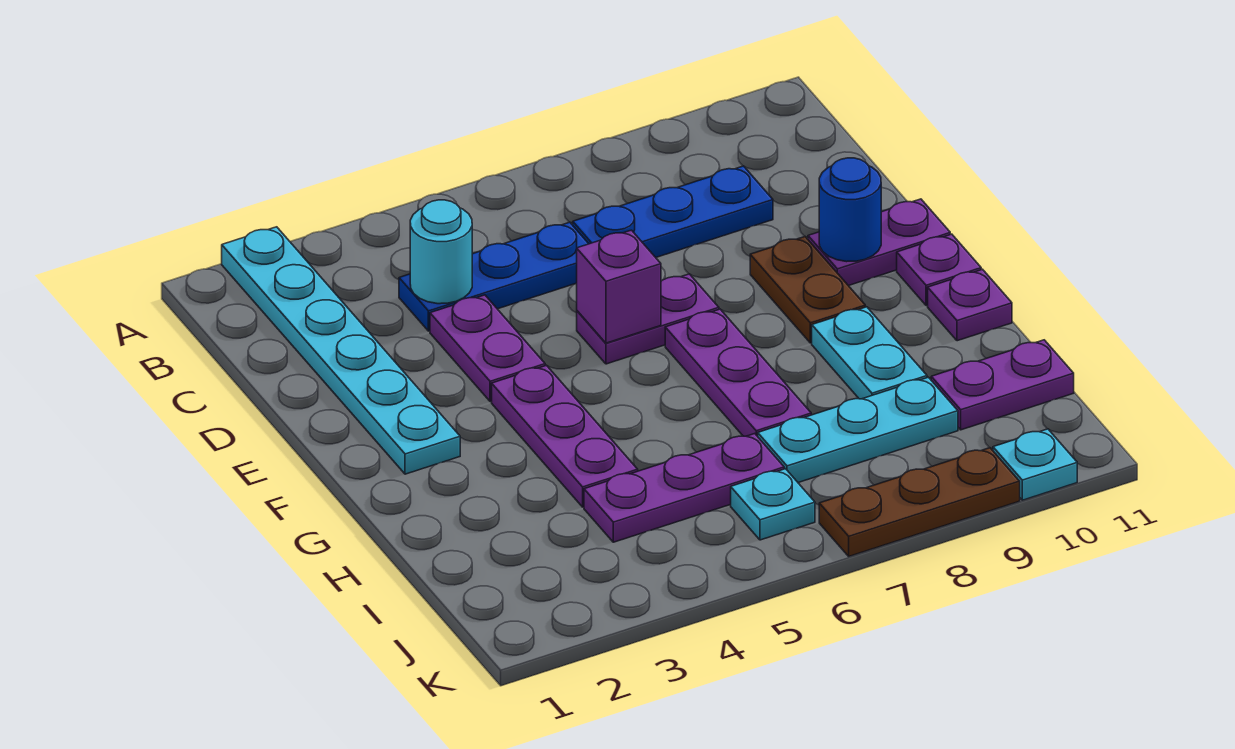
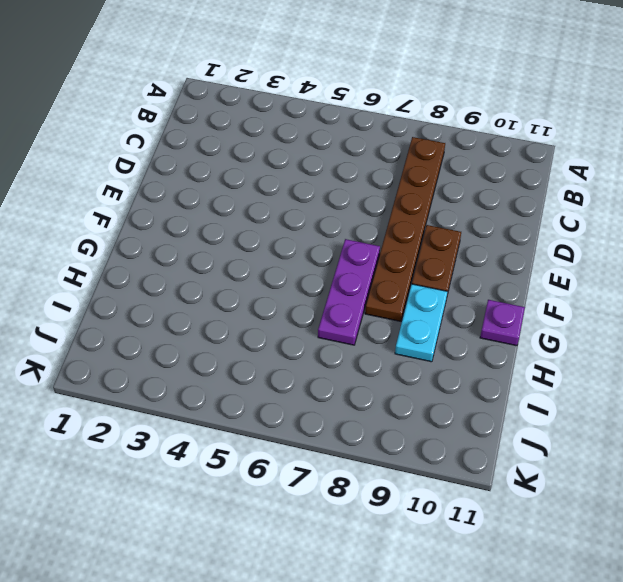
brown 1x6 plate [365,137,445,321] -> blue 1x3 plate [573,166,773,257]
none -> cyan 1x6 plate [222,227,460,474]
none -> blue 1x3 plate [399,222,589,331]
none -> purple 1x2 plate [430,295,545,402]

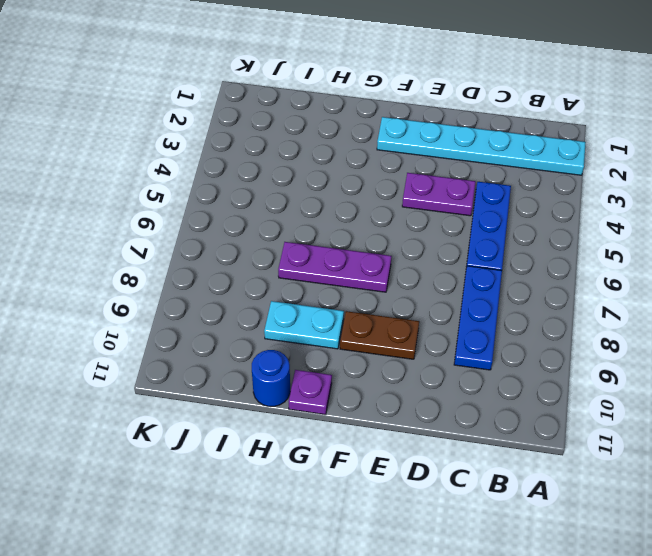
blue 1x1 round brick [252,350,290,406] -> blue 1x1 round brick moved to [819,158,881,262]
none -> purple 1x2 plate [577,274,719,364]
none -> purple 1x2 plate [808,199,950,286]
none -> purple 1x3 plate [492,365,638,507]

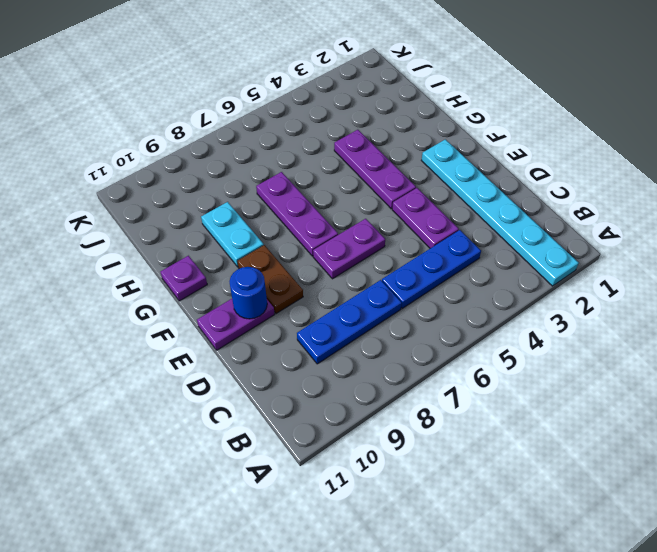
none -> purple 1x1 plate [897,234,981,306]
none -> purple 1x3 plate [584,434,784,542]
none -> cyan 1x3 plate [758,377,958,483]

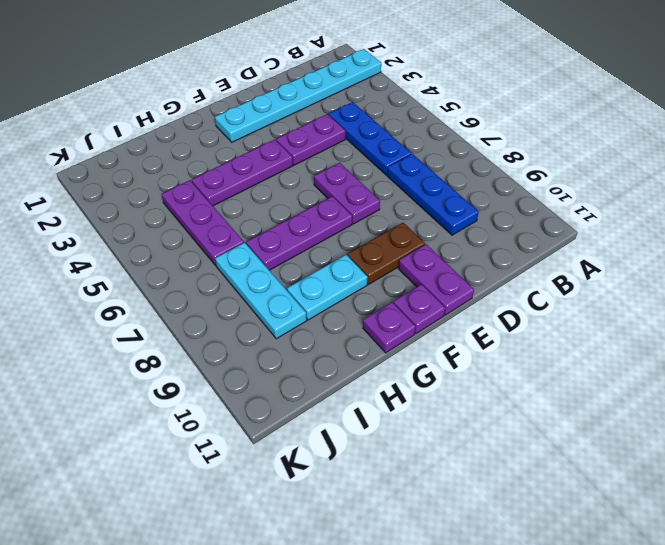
none -> purple 1x2 plate [931,340,1074,430]
none -> cyan 1x1 plate [731,469,815,540]
none -> brown 1x3 plate [819,448,1020,556]

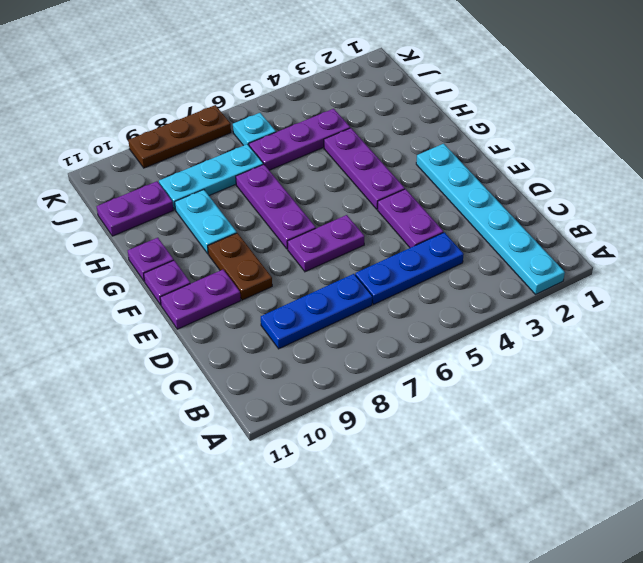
none -> cyan 1x1 plate [993,429,1077,500]
none -> cyan 1x1 round brick [410,200,472,304]
none -> purple 1x1 brick [577,230,661,343]

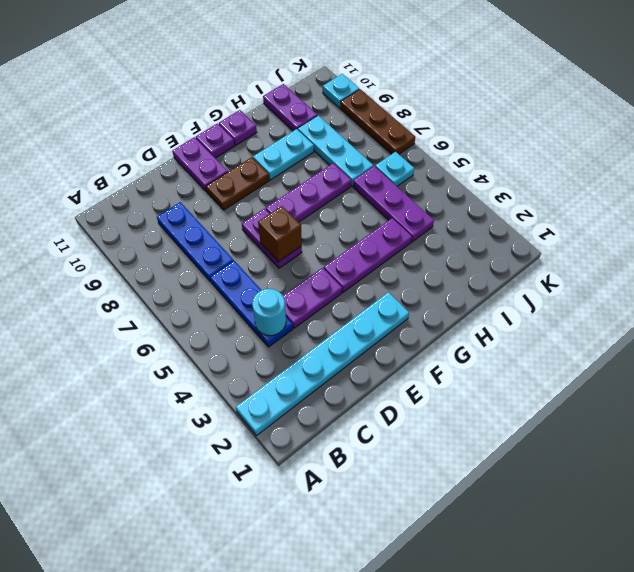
brown 1x1 brick [258,206,302,262] -> purple 1x1 brick [577,230,661,343]
none -> blue 1x1 round brick [819,158,881,262]

